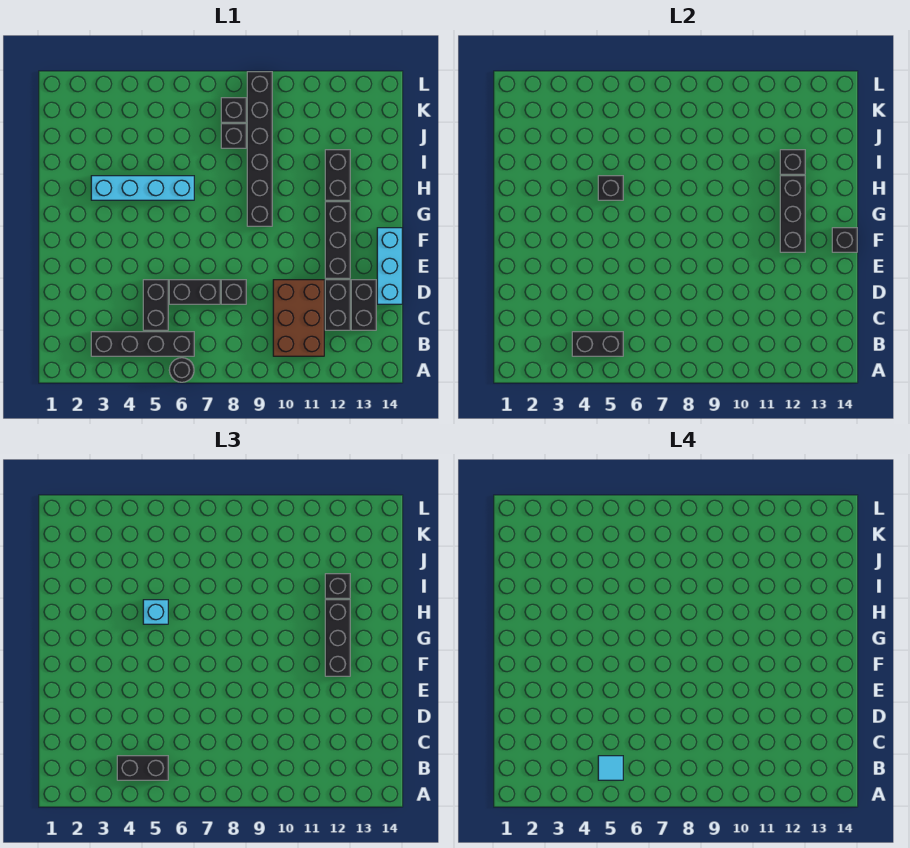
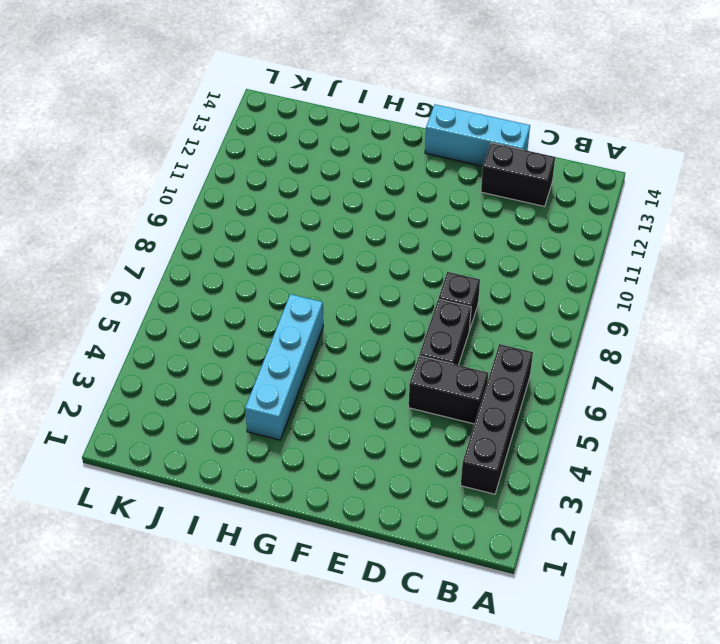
none -> black 1x1 round brick [169,358,194,382]
none -> brown 2x3 brick [273,280,324,356]
none -> black 1x2 brick [325,280,350,330]

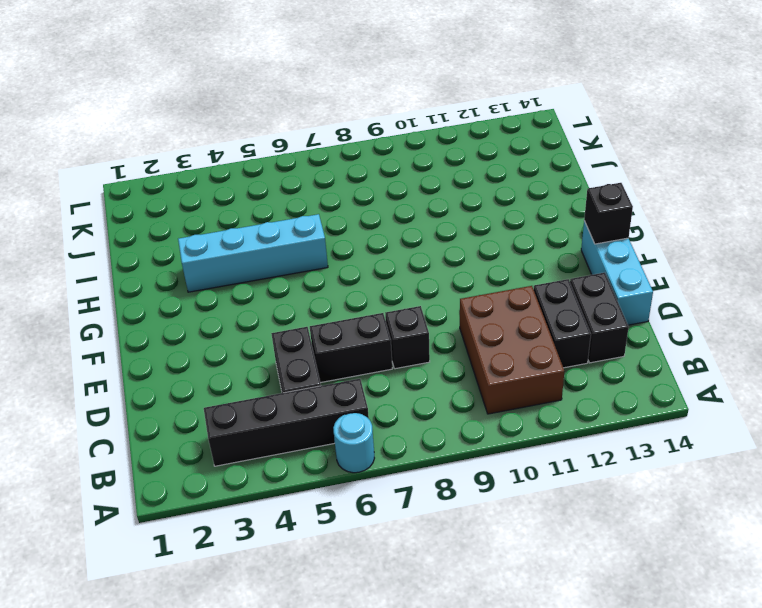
cyan 1x1 round brick [333,413,374,473] -> black 1x1 round brick [169,358,194,382]
none -> black 1x3 brick [325,202,350,278]
none -> black 1x6 brick [247,72,272,226]
none -> black 1x2 brick [325,150,350,200]

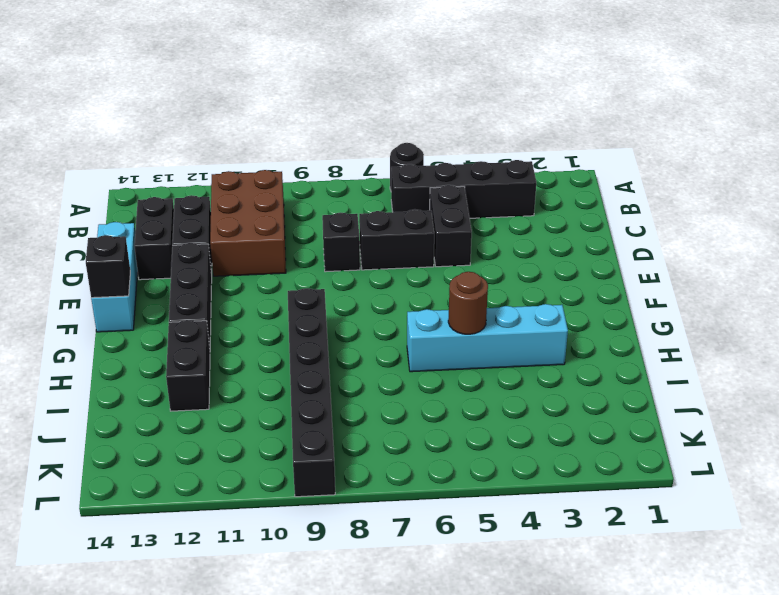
brown 1x1 round brick [448,272,488,334] -> black 1x1 brick [598,176,623,200]
none -> black 1x1 brick [221,124,246,148]
none -> black 1x1 brick [221,98,246,122]
none -> black 1x2 brick [572,332,623,356]

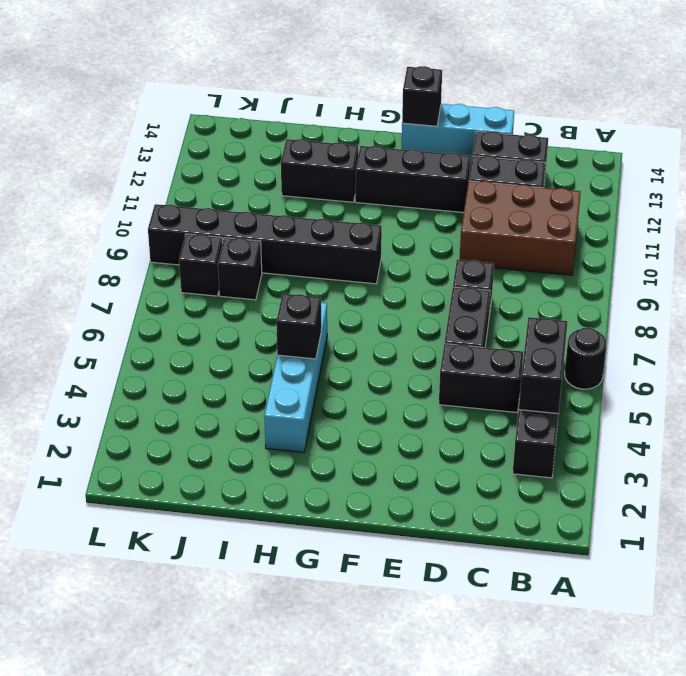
none -> black 1x3 brick [780,176,805,252]
none -> black 1x1 brick [780,150,805,174]
none -> black 1x2 brick [117,756,168,780]

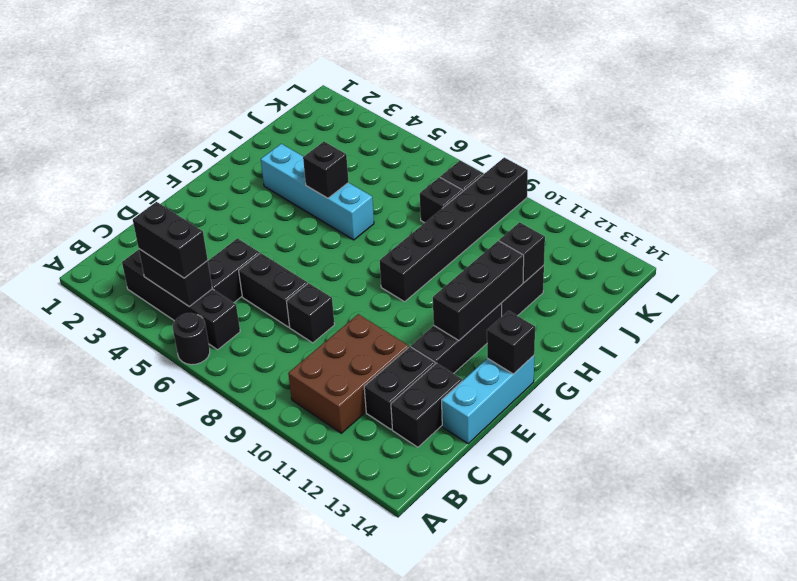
none -> black 1x3 brick [325,600,350,676]
none -> cyan 1x1 brick [143,600,168,624]
none -> black 1x1 brick [325,574,350,598]

